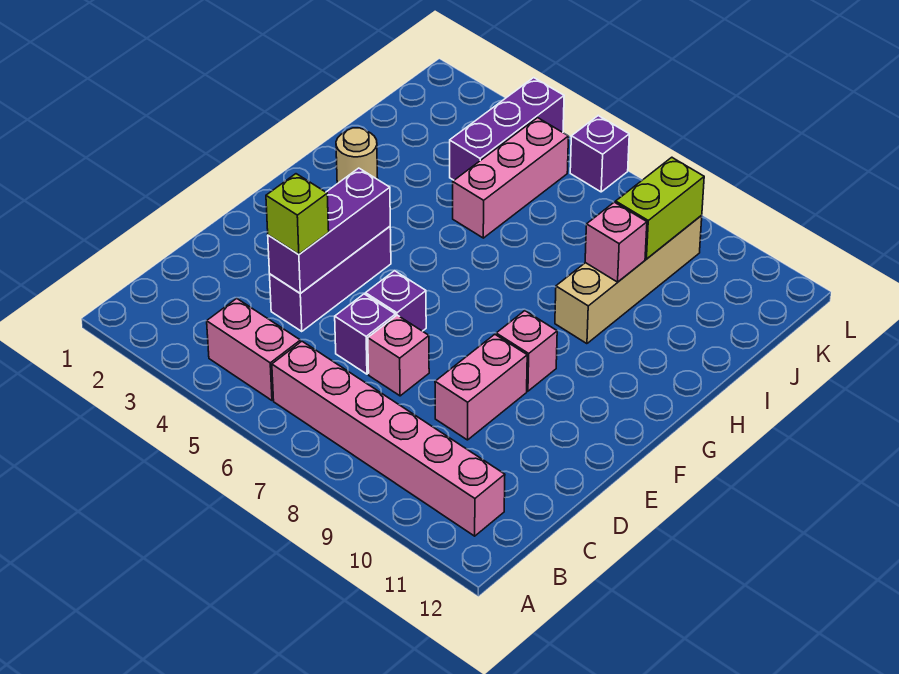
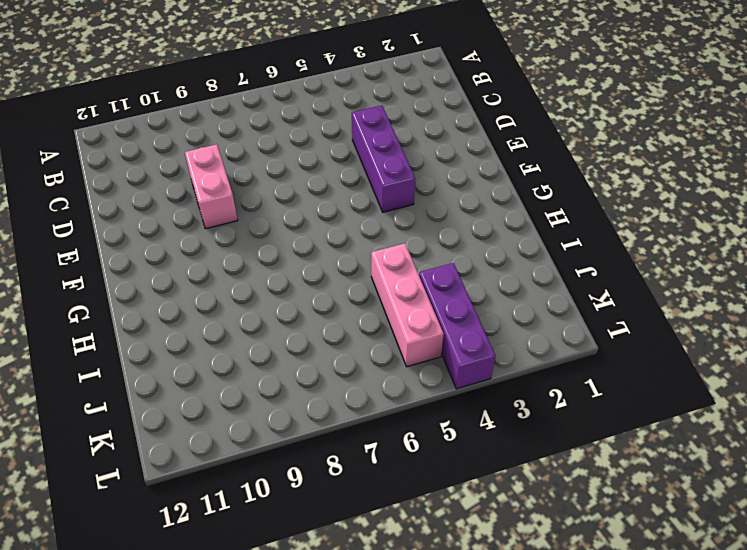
none -> pink 1x2 brick [207,298,300,400]
none -> pink 1x6 brick [272,341,505,536]
none -> purple 1x1 brick [335,294,396,374]

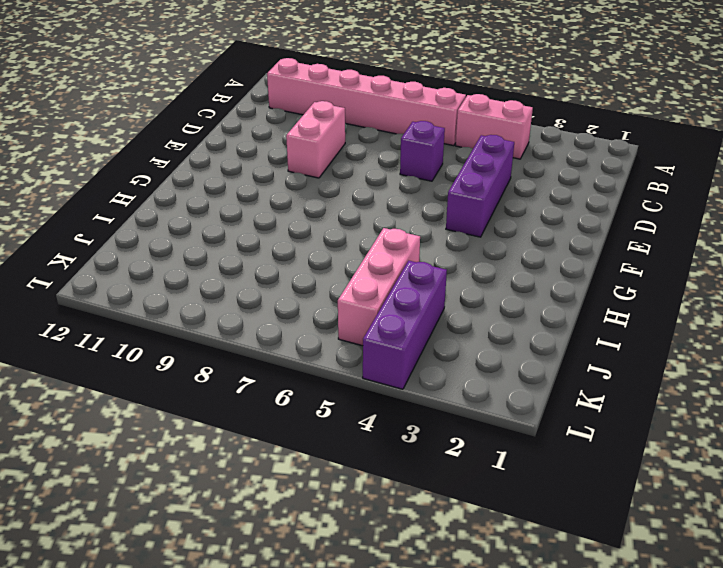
none -> pink 1x1 brick [368,315,429,396]
none -> purple 1x1 brick [366,271,426,331]
none -> pink 1x1 brick [496,311,557,391]

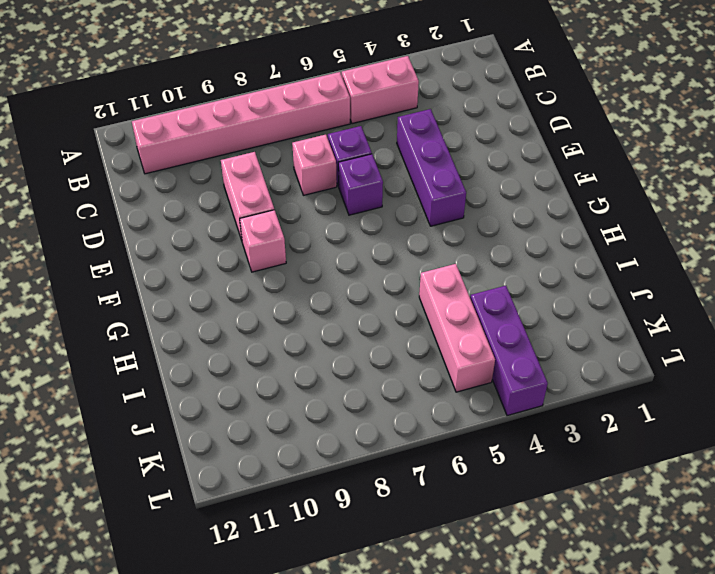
none -> tan 1x1 round brick [336,128,378,184]
none -> tan 1x4 brick [555,215,702,344]
none -> purple 1x1 brick [570,116,629,192]

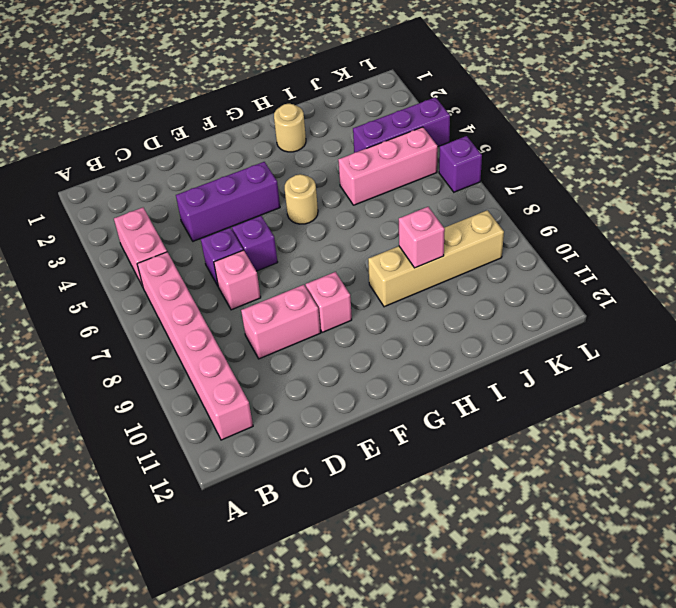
tan 1x1 round brick [285,174,318,224] -> none
none -> purple 1x3 brick [268,168,390,293]
none -> lime 1x2 brick [616,157,704,259]
none -> lime 1x1 brick [266,174,329,254]

